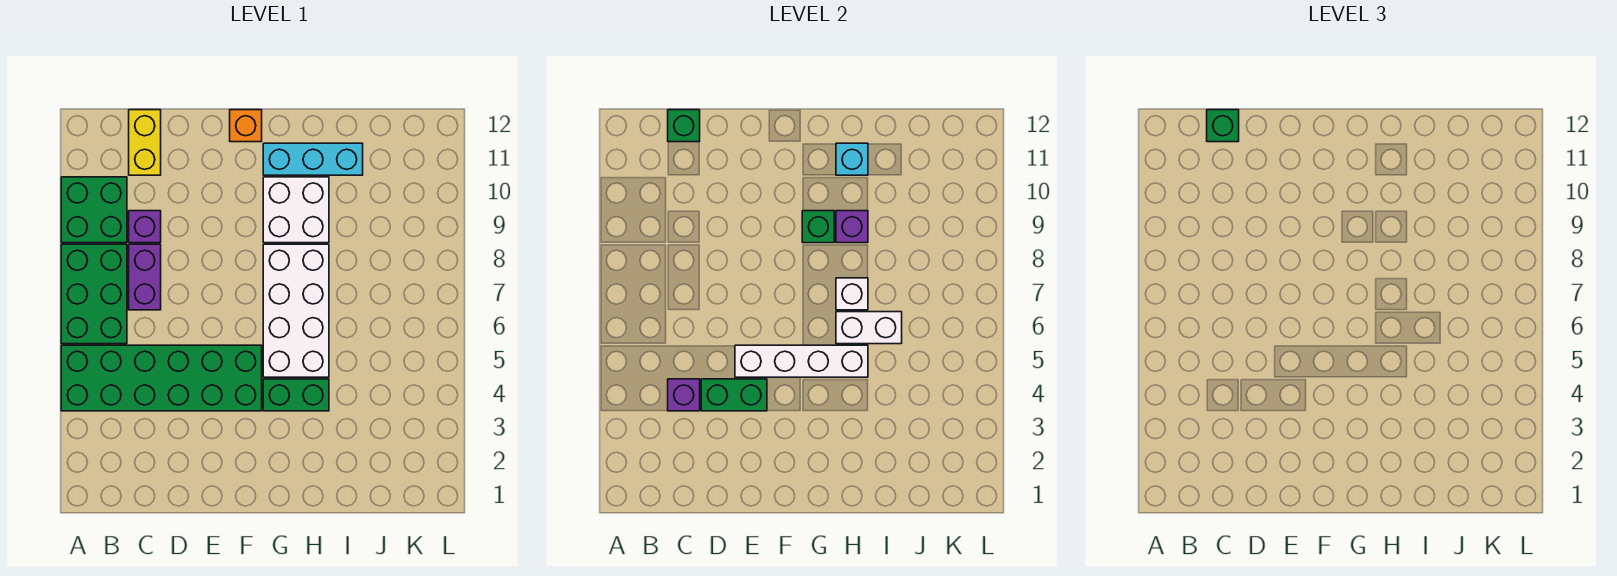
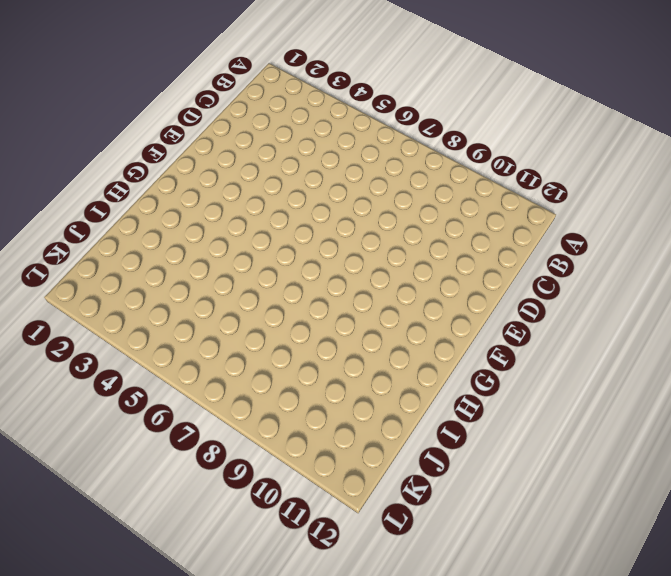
none -> green 2x6 brick [61,345,262,411]
none -> green 2x3 brick [61,244,127,344]
none -> green 2x2 brick [61,177,127,243]

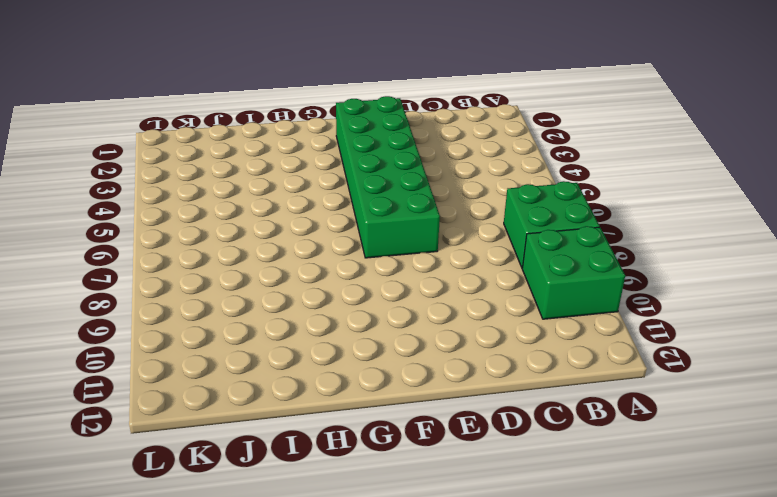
green 2x2 brick [504,181,600,268] -> green 2x3 brick [61,244,127,344]
green 2x6 brick [336,96,440,258] -> green 2x6 brick turned to [61,345,262,411]
none -> purple 1x2 brick [129,244,161,310]
none -> purple 1x1 brick [129,211,161,243]
none -> yellow 1x2 brick [129,110,161,175]

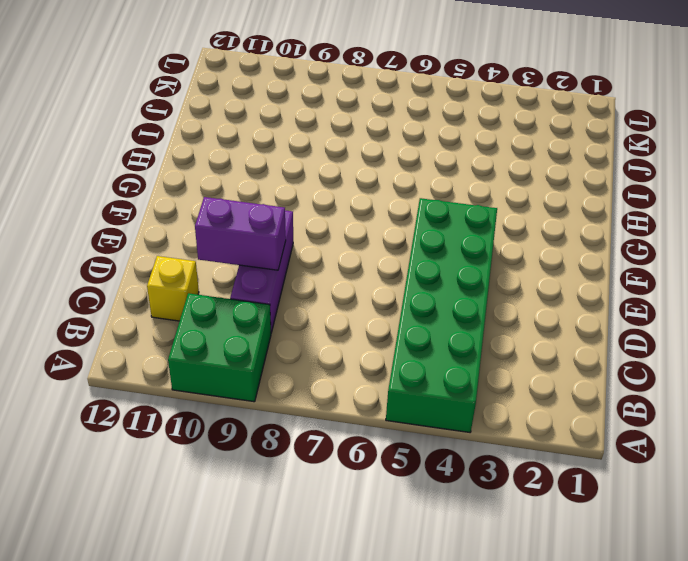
purple 1x3 brick [230,210,293,333] -> purple 1x1 brick [129,211,161,243]
yellow 1x1 brick [147,256,199,321] -> yellow 1x2 brick [129,110,161,175]
purple 1x2 brick [195,197,286,270] -> purple 1x2 brick moved to [129,244,161,310]
none -> green 2x3 brick [61,244,127,344]
none -> orange 1x1 brick [230,110,262,142]
none -> green 1x2 brick [263,379,329,411]

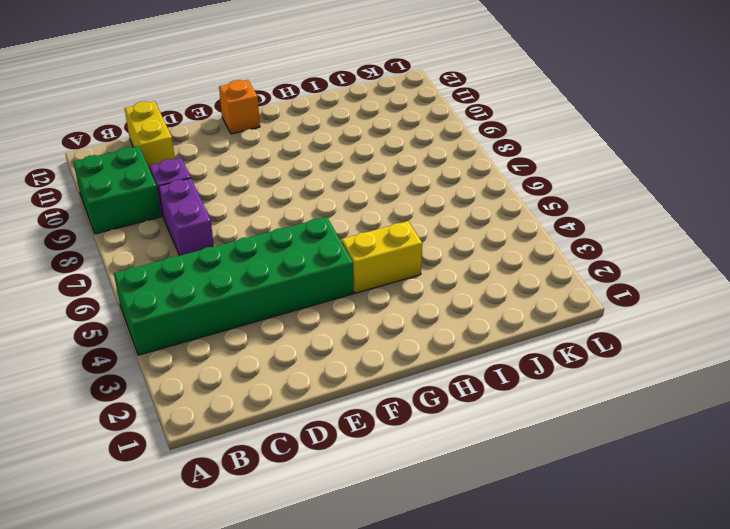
yellow 1x2 brick [342,221,422,293] -> green 1x2 brick [263,379,329,411]
none -> green 2x3 brick [61,244,127,344]
none -> white 2x4 brick [263,244,329,377]
none -> white 2x2 brick [263,177,329,243]

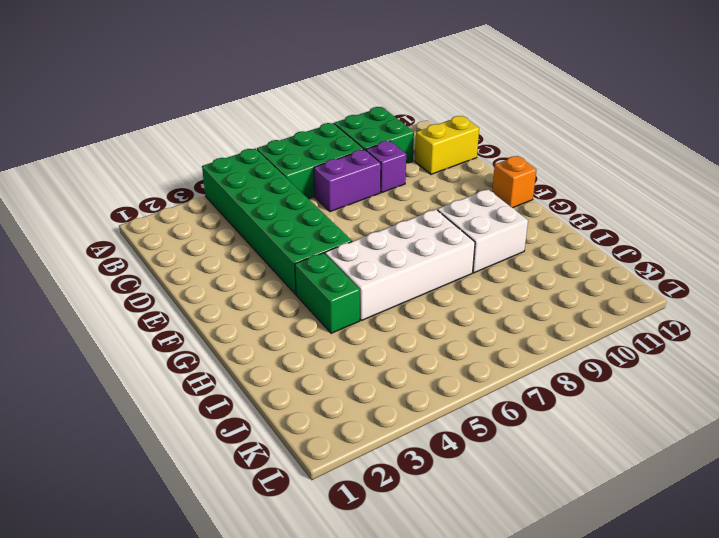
none -> cyan 1x3 brick [263,143,363,175]
none -> purple 1x1 brick [668,379,700,411]
none -> green 1x1 brick [668,110,700,142]

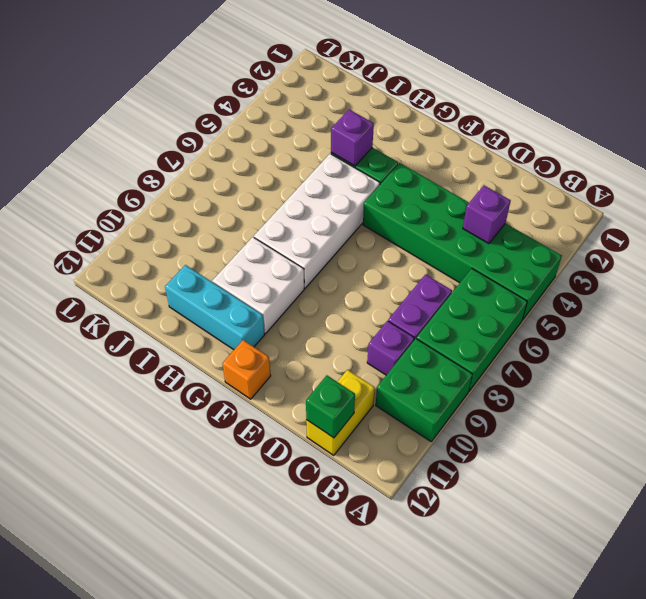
purple 1x1 brick [331,110,374,166] -> purple 1x1 brick moved to [836,211,868,243]
none -> green 1x2 brick [701,379,767,411]
none -> white 1x4 brick [735,345,868,377]
none -> green 1x1 brick [802,211,834,243]

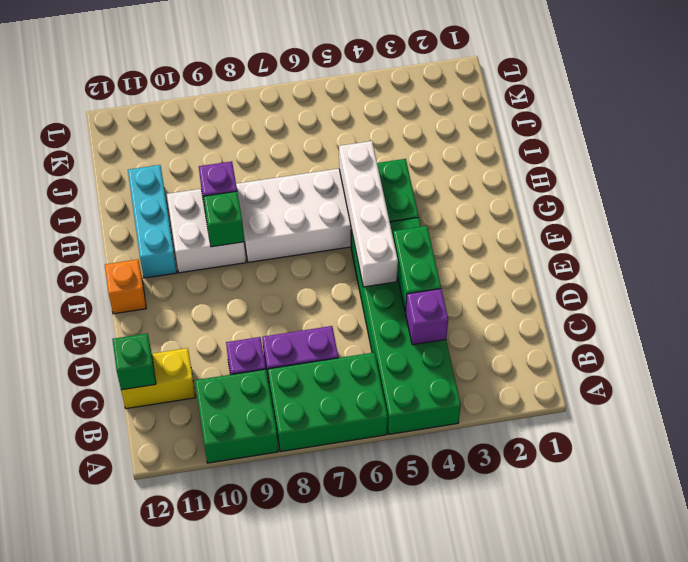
none -> white 1x2 brick [836,312,902,344]
none -> white 1x1 brick [836,278,868,310]
none -> cyan 1x1 brick [836,143,868,175]

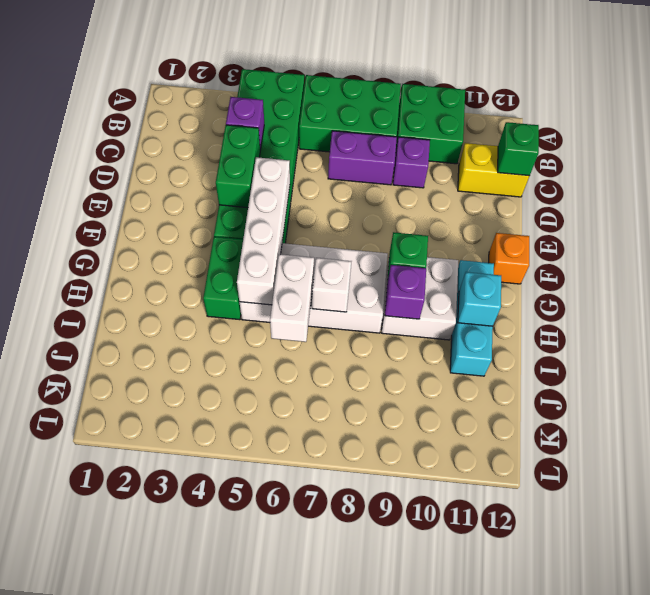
none -> green 1x1 brick [1207,110,1239,142]

